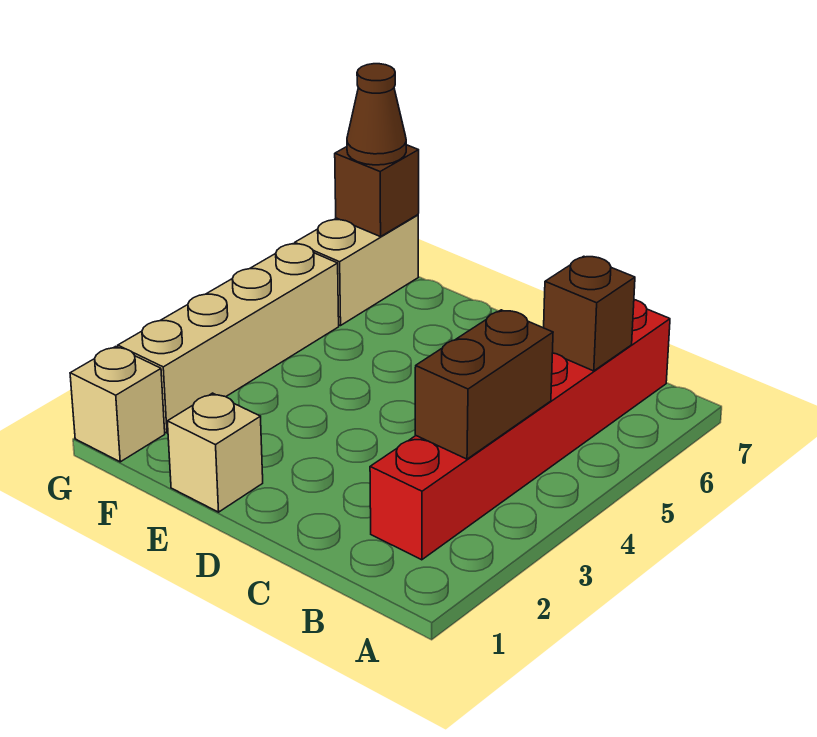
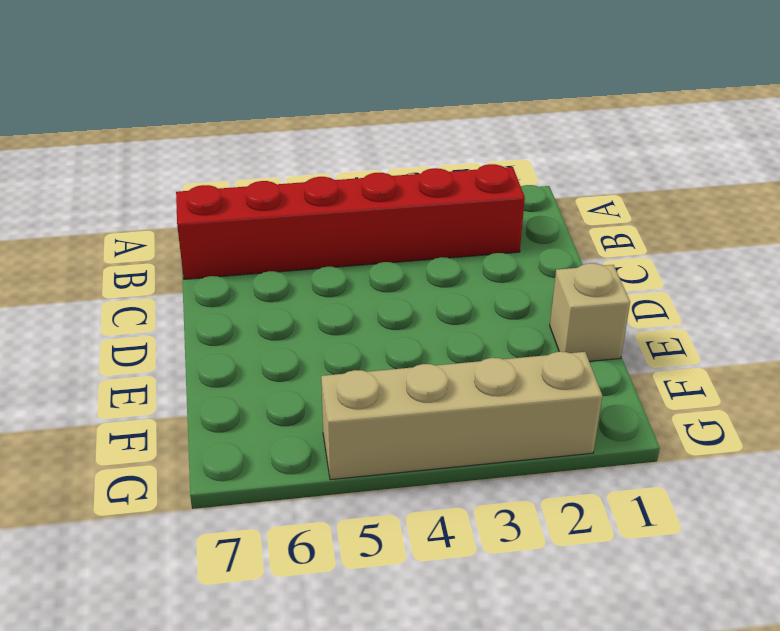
none -> tan 1x1 brick [70,347,165,462]
none -> tan 1x2 brick [295,215,418,325]

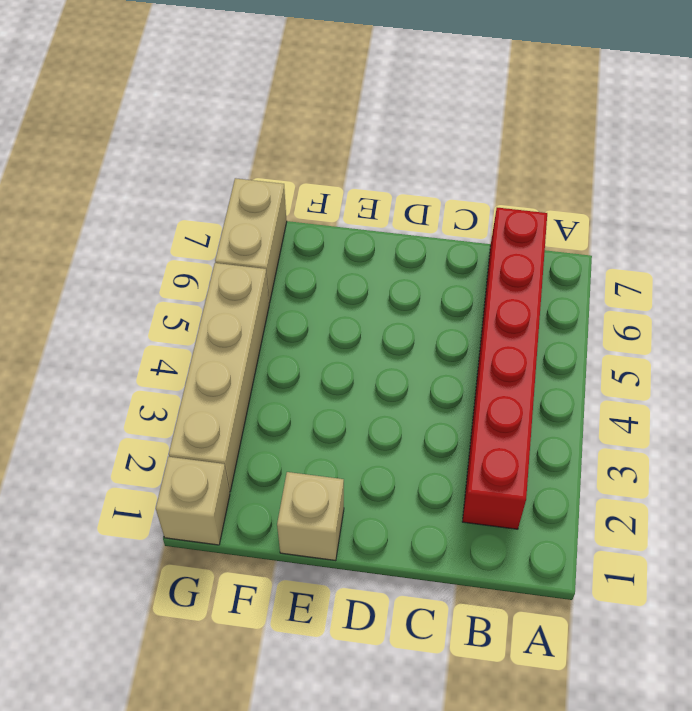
none -> brown 1x2 brick [415,310,553,459]
none -> brown 1x1 brick [544,256,635,371]

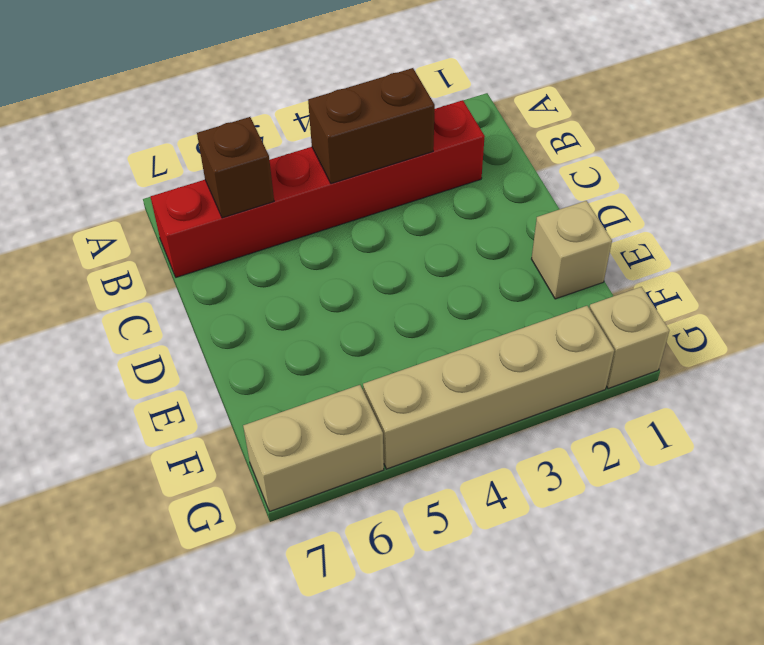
none -> brown 1x1 brick [335,145,419,237]
none -> brown 1x1 cone [347,64,406,165]

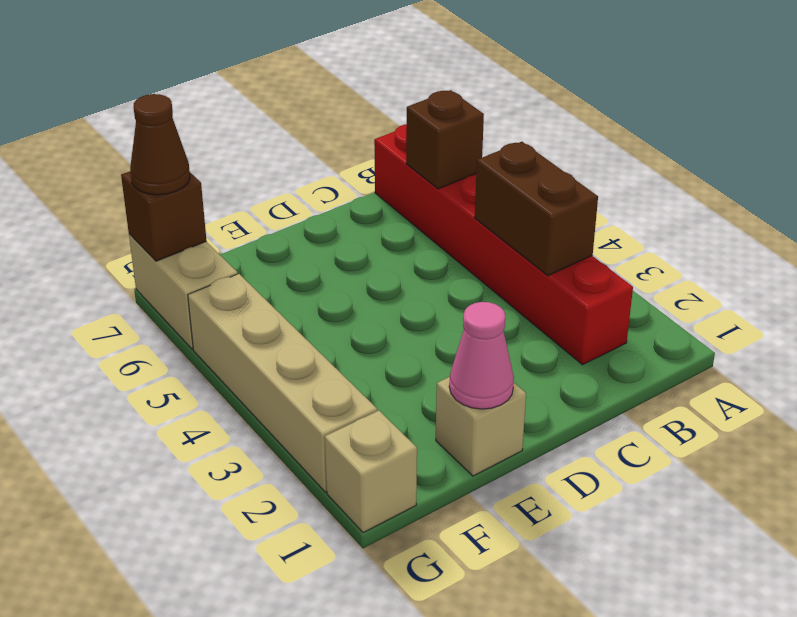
pink 1x1 cone [449,302,514,409] -> none

